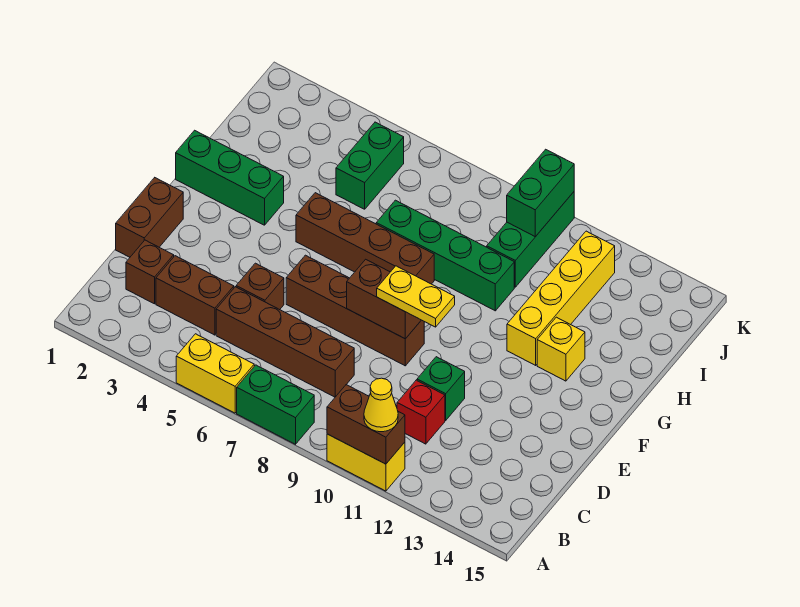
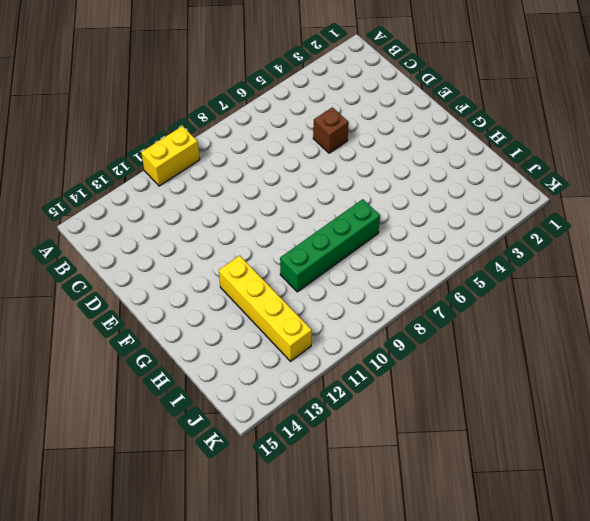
none -> yellow 1x2 brick [176,334,254,413]
none -> green 1x2 brick [237,365,314,444]
none -> brown 1x1 brick [126,240,174,304]

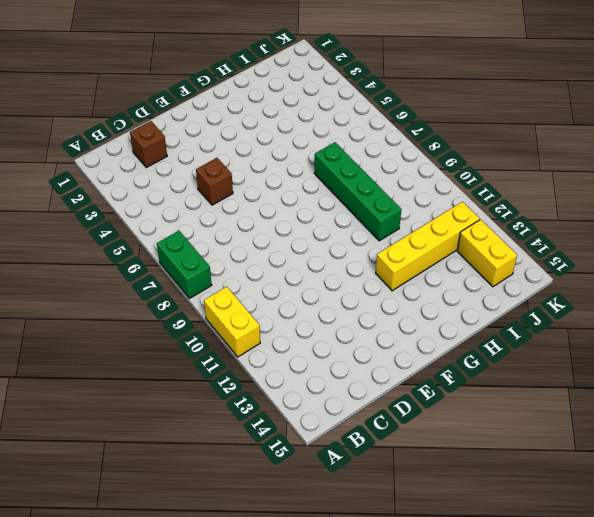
yellow 1x2 brick [457,219,517,287] -> yellow 1x2 brick moved to [176,334,254,413]
none -> brown 1x2 brick [156,256,234,335]
none -> brown 1x4 brick [216,287,354,397]
none -> red 1x1 brick [397,380,445,444]

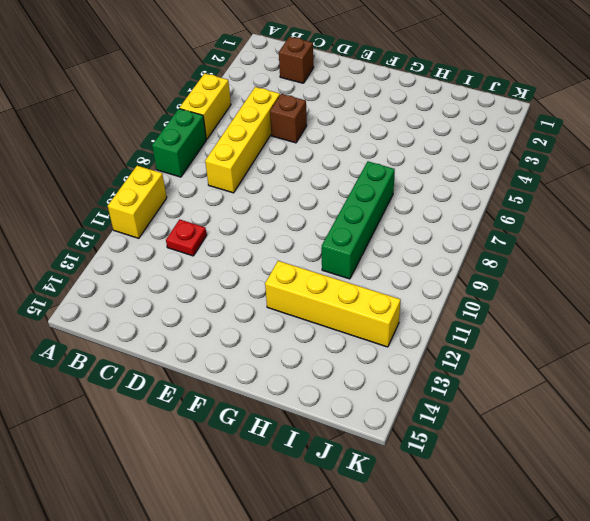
yellow 1x4 brick [205,87,280,193] -> brown 1x4 brick [216,287,354,397]
red 1x1 plate [166,219,207,256] -> red 1x1 brick [397,380,445,444]
none -> brown 1x2 brick [156,256,234,335]
none -> brown 1x2 brick [116,178,183,257]
none -> green 1x1 brick [417,357,465,420]

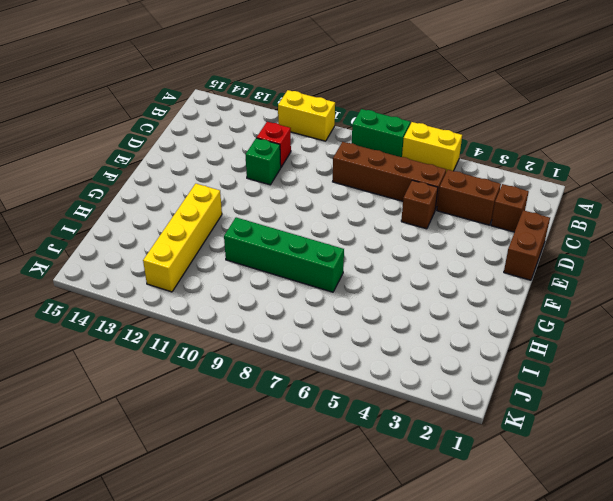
none -> brown 1x4 brick [286,255,424,366]
none -> green 1x3 brick [176,130,284,225]
none -> brown 1x4 brick [296,193,434,284]

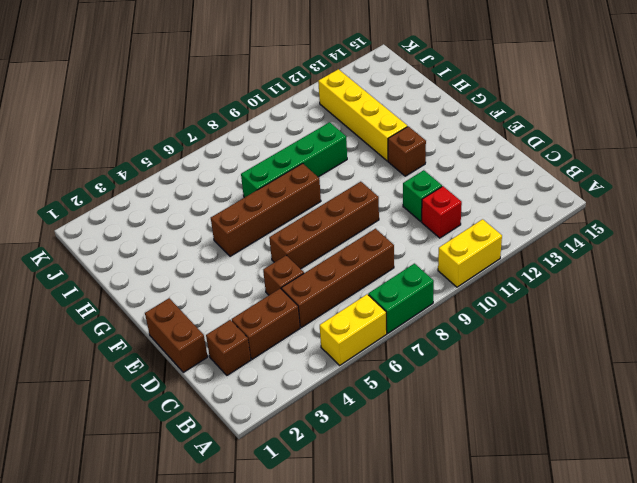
brown 1x1 brick [388,126,426,176] -> none
none -> green 1x3 brick [176,130,284,225]
none -> yellow 1x1 brick [537,317,585,381]
none -> green 1x2 brick [336,122,404,209]

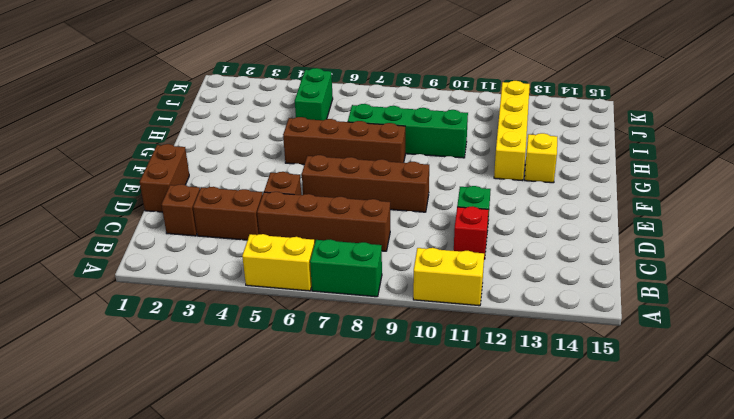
none -> green 1x3 brick [176,130,284,225]
none -> green 1x3 brick [487,192,574,287]
none -> brown 1x2 brick [327,385,405,464]

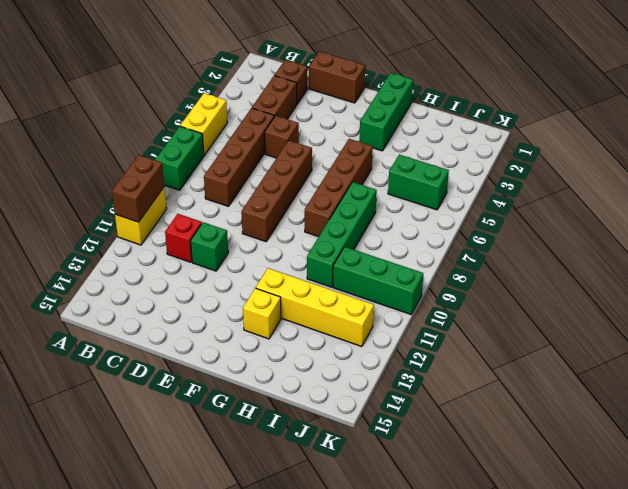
none -> brown 1x2 brick [347,259,421,339]
none -> green 1x2 brick [507,149,574,237]
none -> yellow 1x1 cone [364,378,398,432]

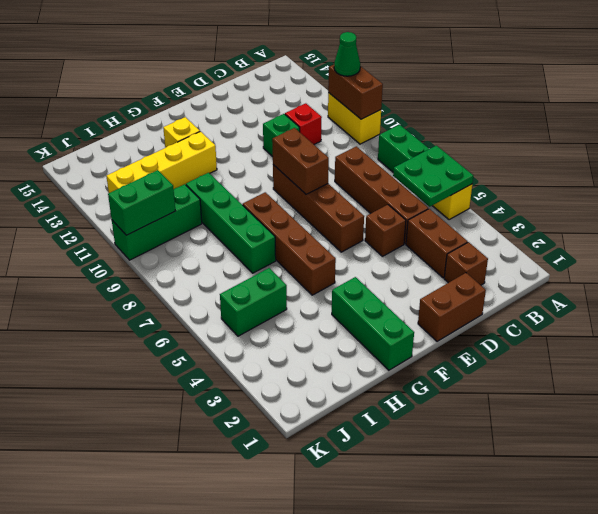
green 2x2 plate [393,145,473,207] -> none
green 1x1 cone [334,32,360,76] -> yellow 1x1 cone [364,378,398,432]
none -> yellow 1x2 plate [377,266,455,327]

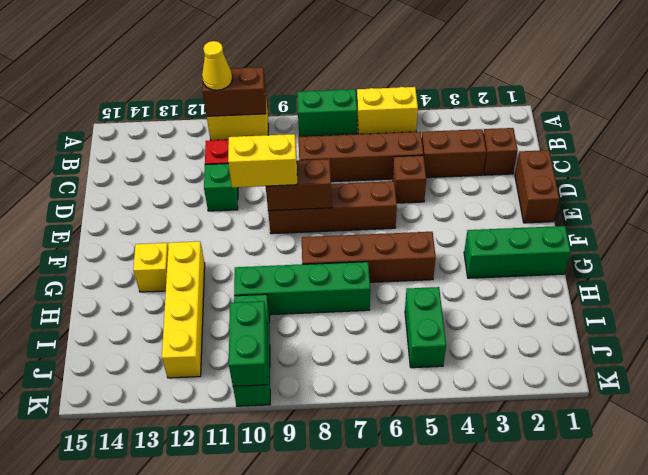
yellow 1x2 brick [228,134,297,187] -> yellow 1x2 plate [377,266,455,327]

